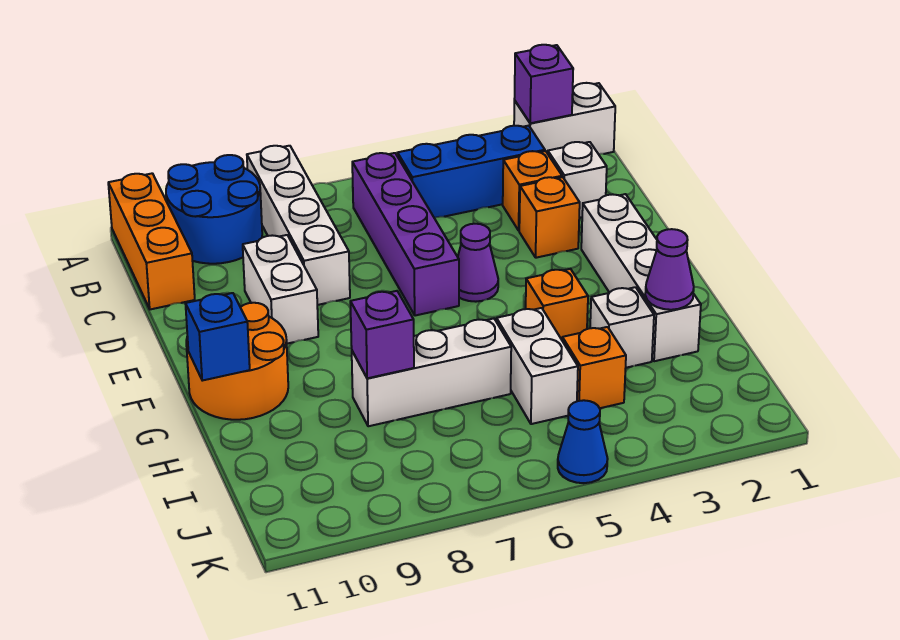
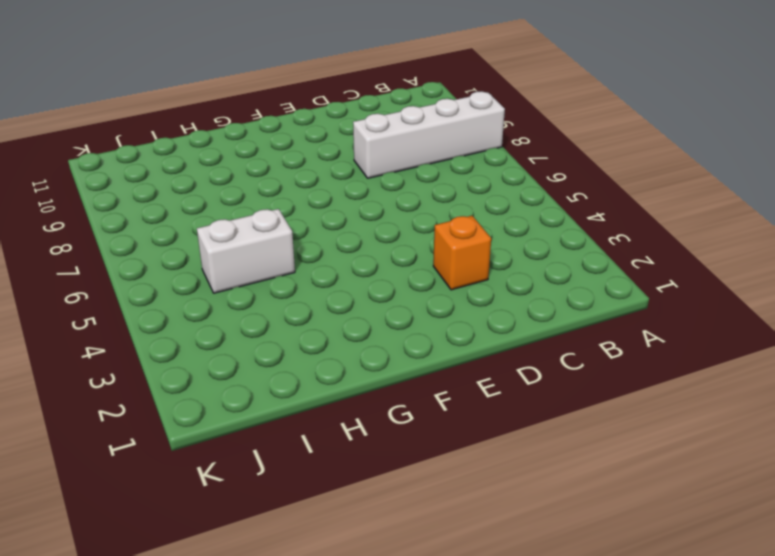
none -> white 1x2 brick [514,83,615,154]
none -> blue 2x2 round brick [166,155,262,264]
none -> orange 1x3 brick [108,173,195,309]

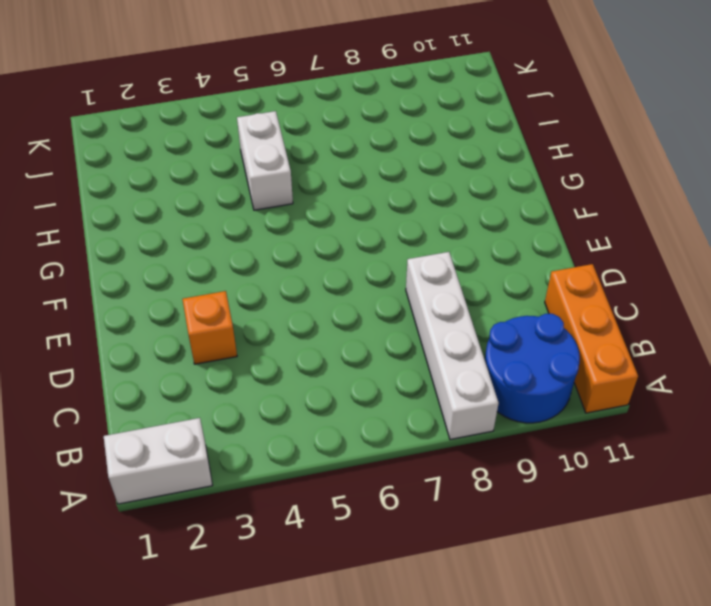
none -> blue 1x3 brick [397,126,545,218]
none -> purple 1x4 brick [352,153,459,316]
none -> white 1x1 brick [548,142,607,218]

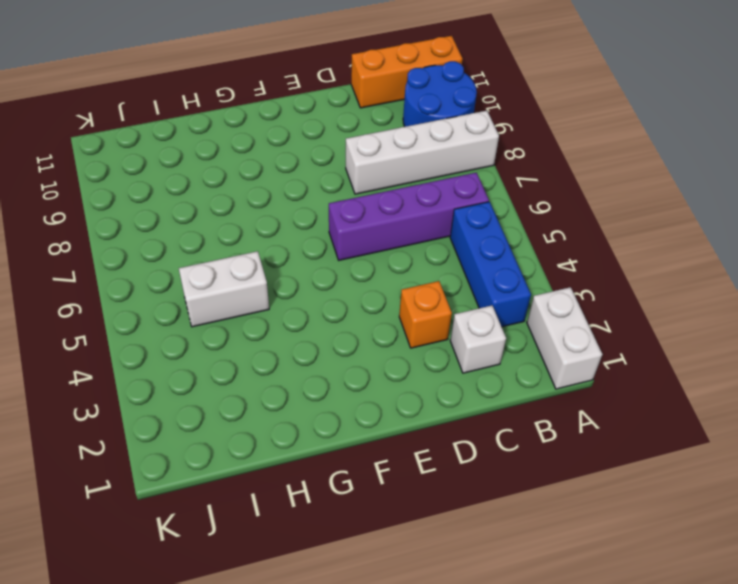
none -> orange 1x1 brick [503,151,562,230]
none -> white 1x2 brick [243,235,318,344]
none -> white 1x4 brick [581,194,701,361]

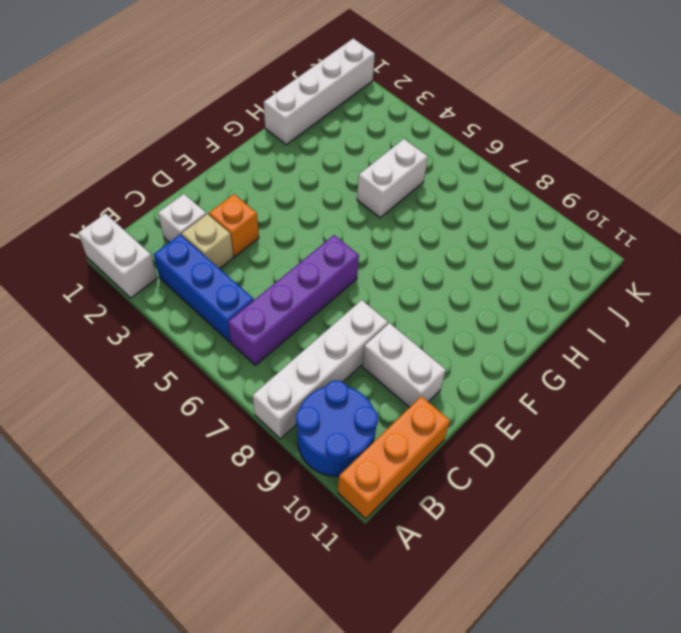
tan 1x1 brick [182,214,234,269] -> orange 1x1 brick [503,151,562,230]
white 1x2 brick [362,323,446,408] -> white 1x2 brick turned to [243,235,318,344]
white 1x4 brick [264,39,375,145] -> white 1x4 brick moved to [581,194,701,361]
none -> purple 1x1 cone [458,224,498,302]
none -> orange 2x2 round brick [186,303,288,420]
none -> orange 1x1 brick [526,269,588,340]

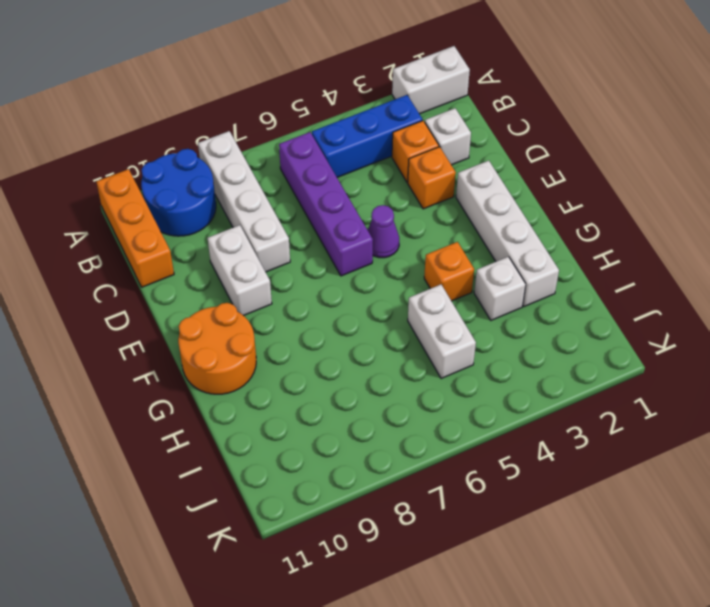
none -> white 1x3 brick [352,319,511,426]
none -> orange 1x1 brick [562,327,626,408]
none -> blue 1x1 cone [558,400,608,483]

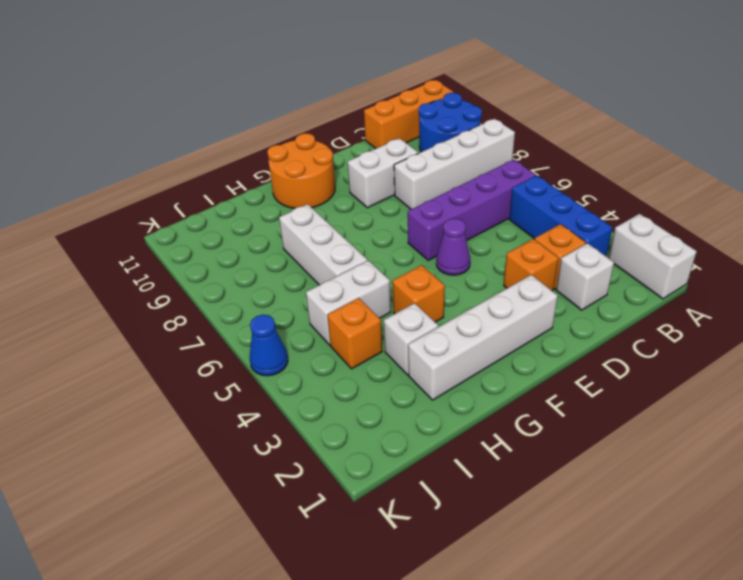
none -> purple 1x1 brick [514,45,573,123]
none -> blue 1x1 brick [185,293,250,381]
none -> purple 1x1 cone [645,229,694,310]

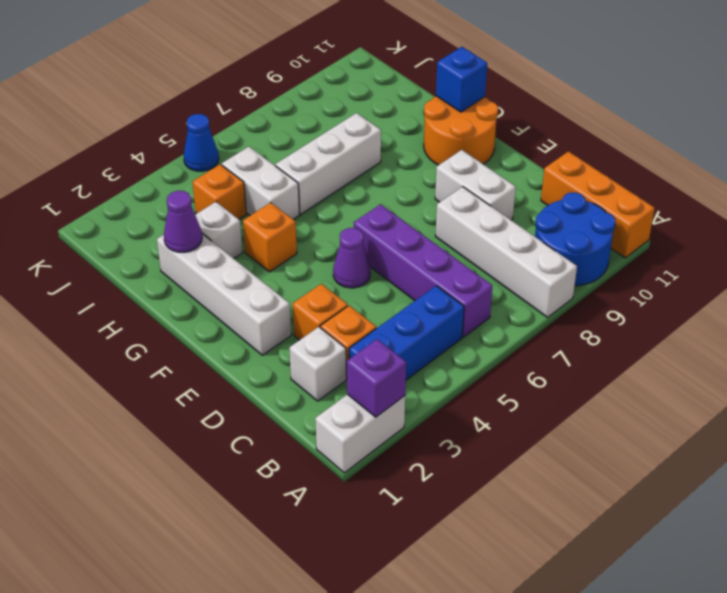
none -> purple 1x1 brick [350,291,414,378]

